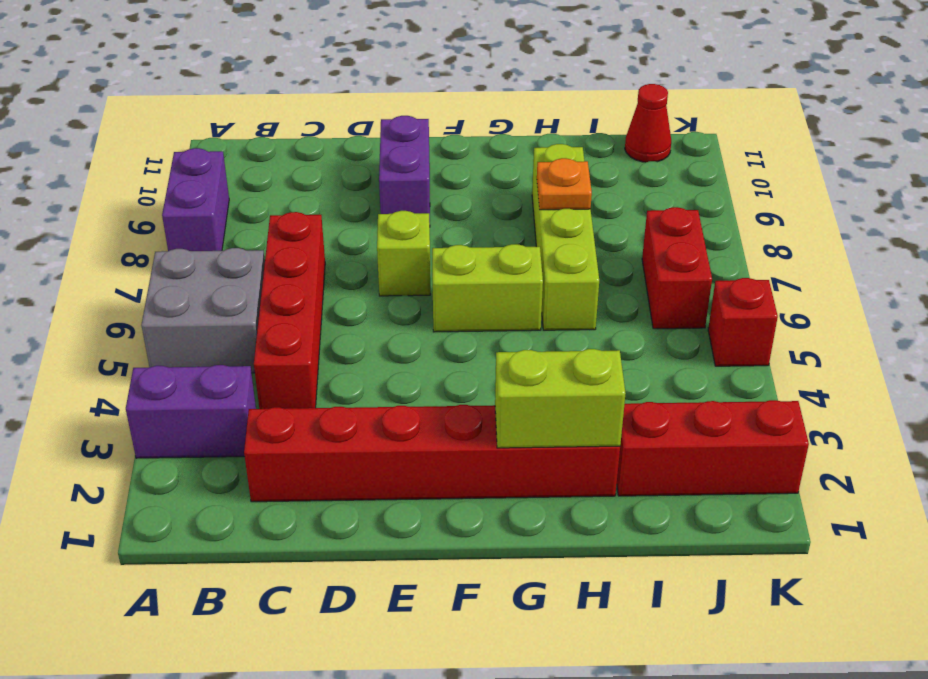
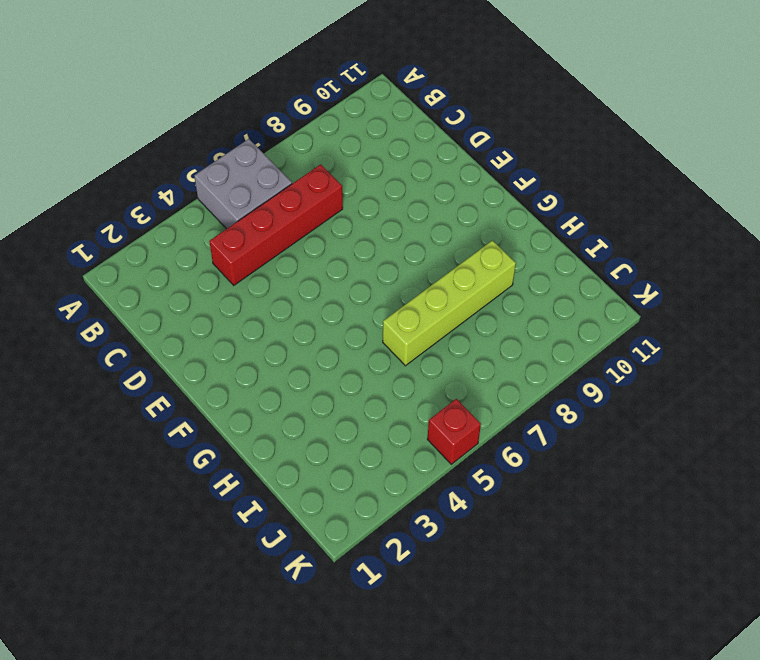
none -> purple 1x2 brick [126,365,256,458]
none -> purple 1x2 brick [162,148,229,251]
none -> red 1x6 brick [244,405,620,502]

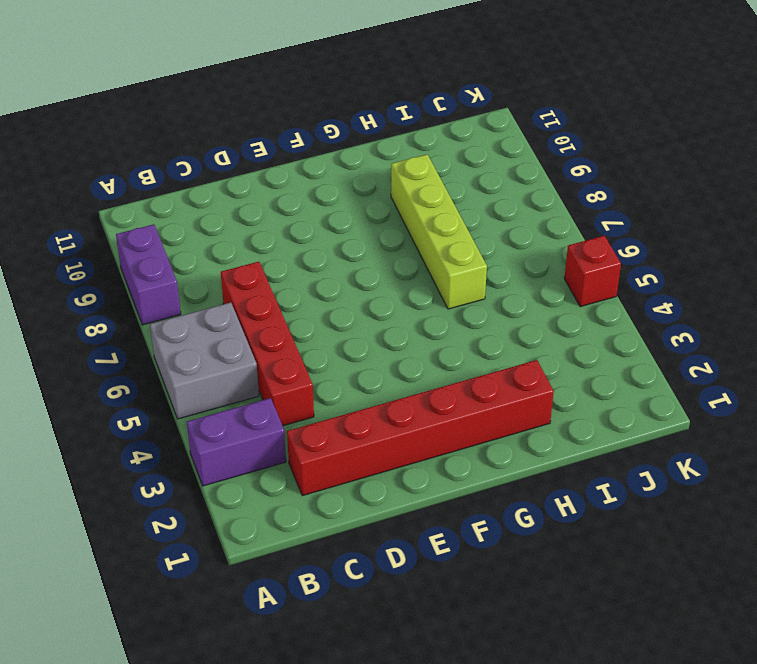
none -> lime 1x1 brick [377,211,430,296]
none -> purple 1x2 brick [379,116,430,223]
none -> lime 1x2 brick [432,244,543,332]

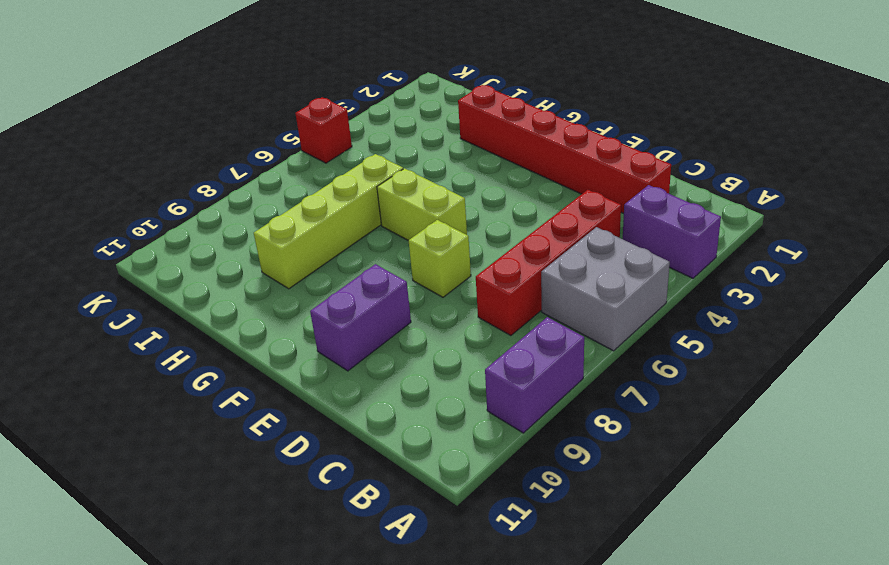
none -> red 1x3 brick [617,400,809,496]
none -> red 1x2 brick [642,207,712,329]
none -> red 1x1 cone [625,84,671,162]

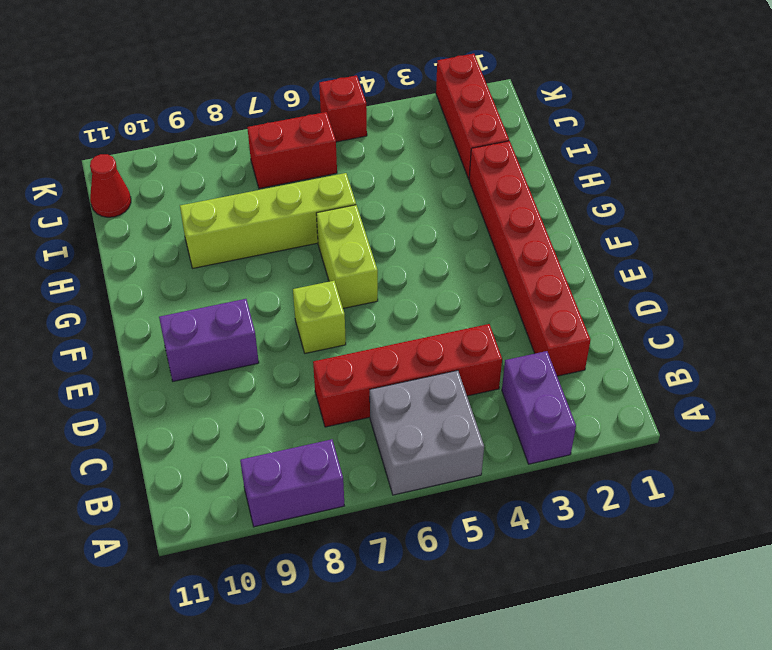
none -> lime 1x2 brick [495,349,626,448]
none -> orange 1x1 plate [537,158,592,210]

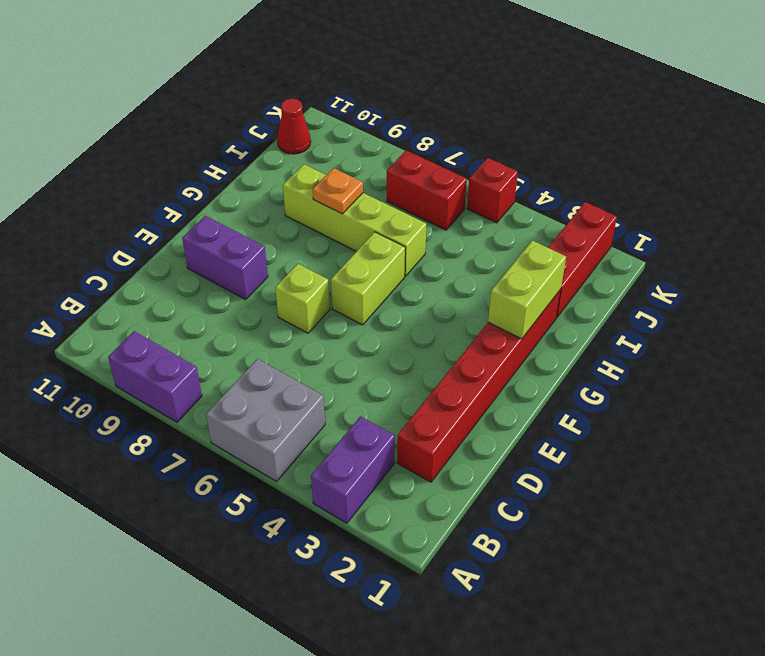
none -> red 1x4 brick [254,212,325,409]

